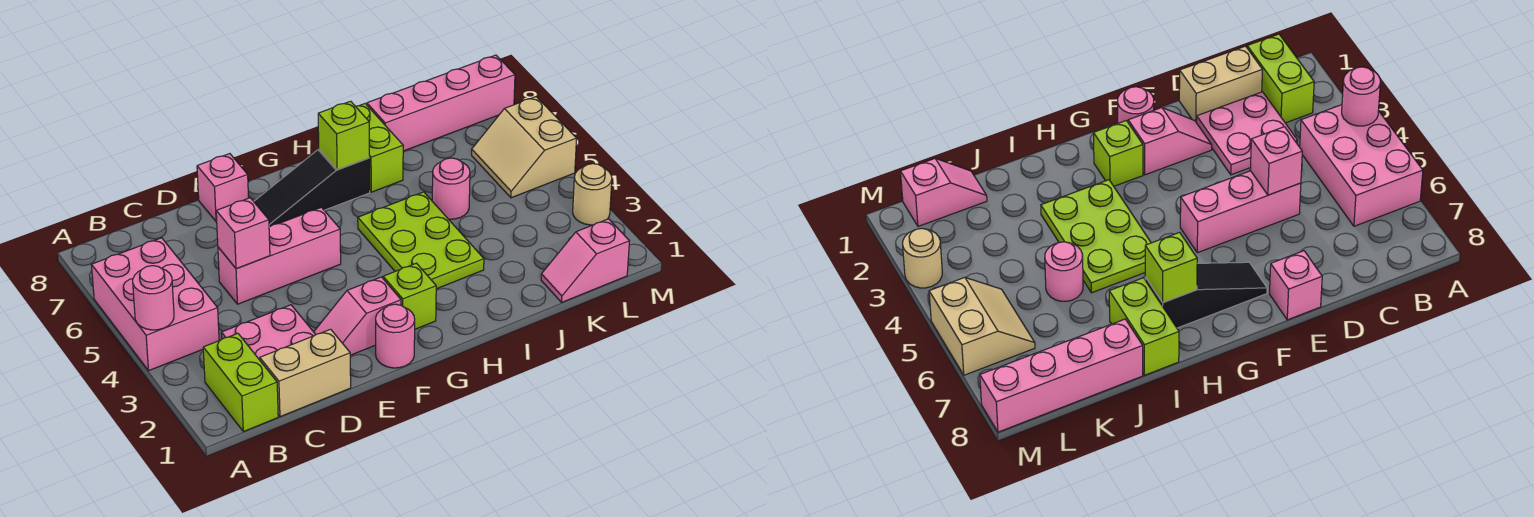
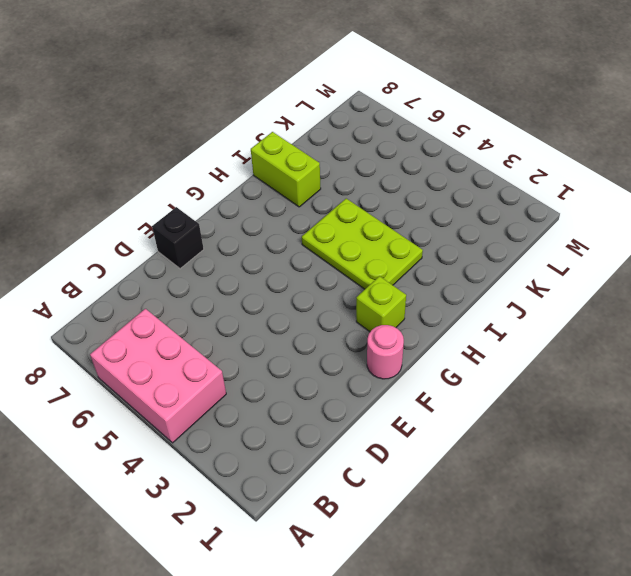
black 1x1 brick [152,207,204,269] -> pink 1x1 brick [197,154,248,222]
none -> lime 1x2 brick [203,333,278,432]
none -> tan 1x2 brick [260,329,351,417]
none -> pink 2x2 plate [221,305,316,360]

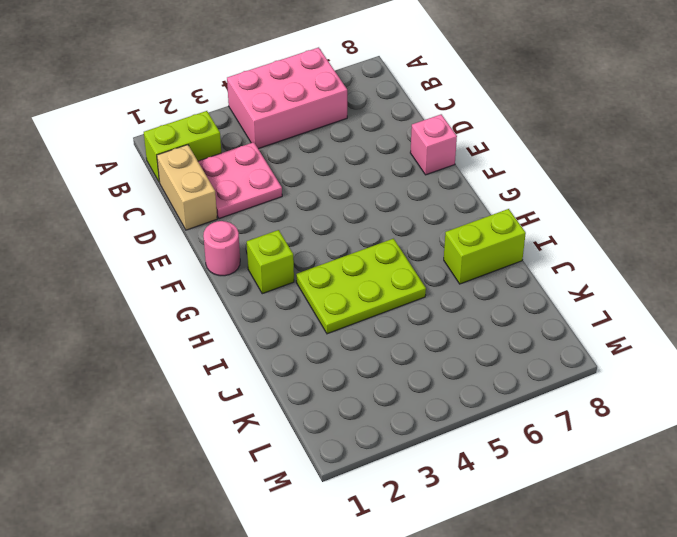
none -> pink 1x3 brick [218,207,341,304]
none -> pink 1x2 slope [314,277,401,355]
none -> black 1x3 slope [254,149,370,227]

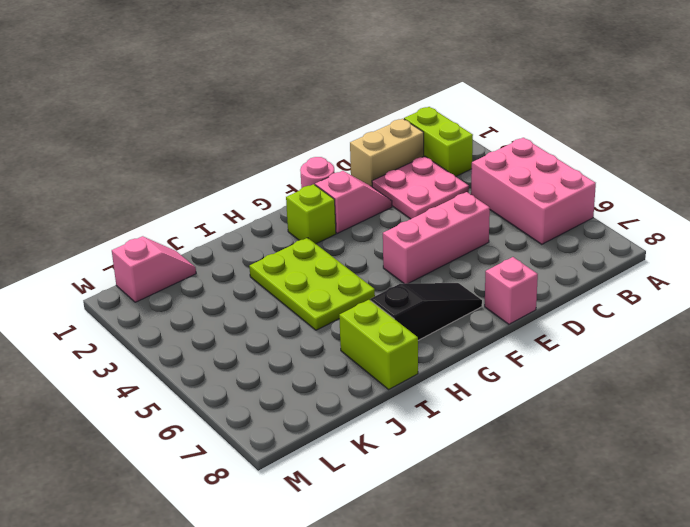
none -> pink 1x1 round brick [432,158,470,219]
none -> pink 1x4 brick [367,55,515,151]
none -> tan 2x2 slope [472,97,577,198]

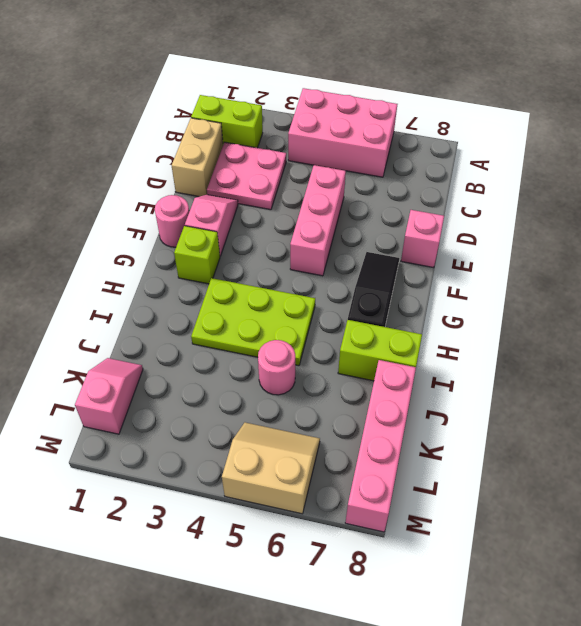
none -> tan 1x1 round brick [573,164,612,225]
none -> pink 1x1 round brick [133,266,174,330]
none -> pink 1x1 brick [216,198,270,269]

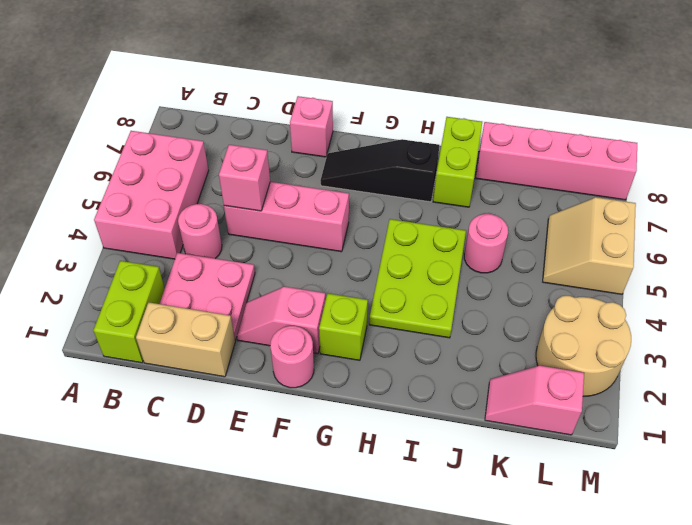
pink 1x1 round brick [178,204,222,259] -> pink 1x1 round brick moved to [133,266,174,330]
tan 2x2 round brick [536,296,631,396] -> tan 1x1 round brick [573,164,612,225]
none -> lime 1x1 brick [318,101,370,170]

